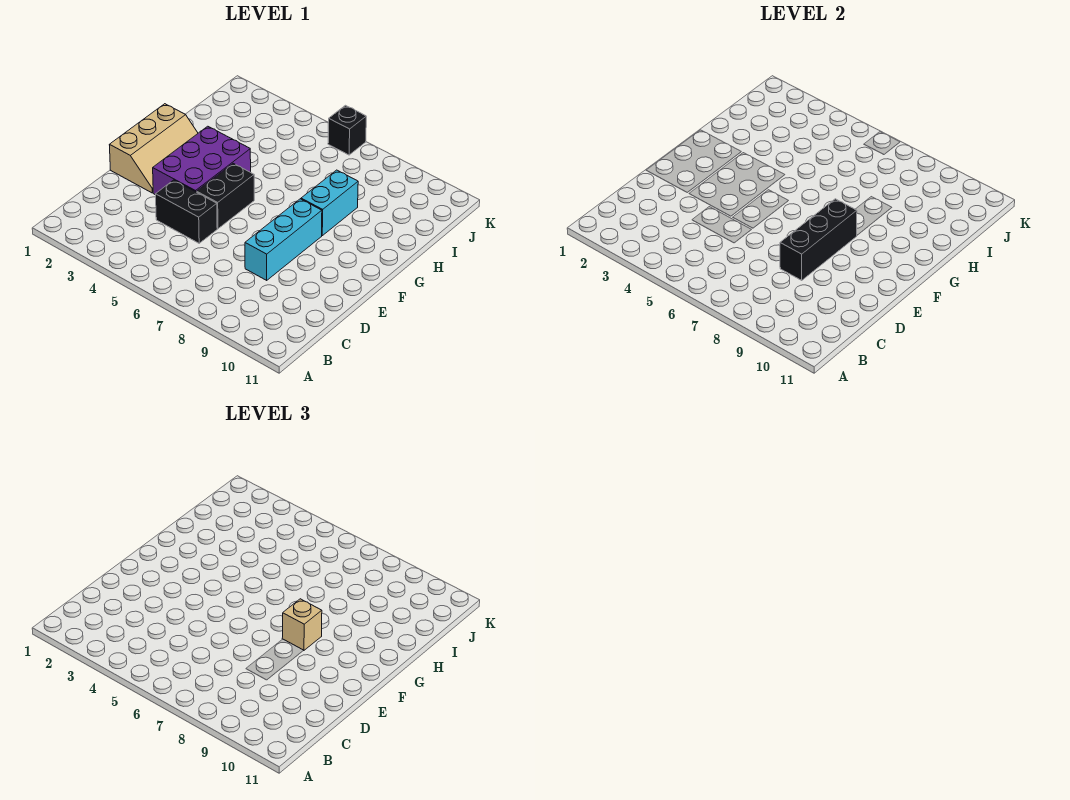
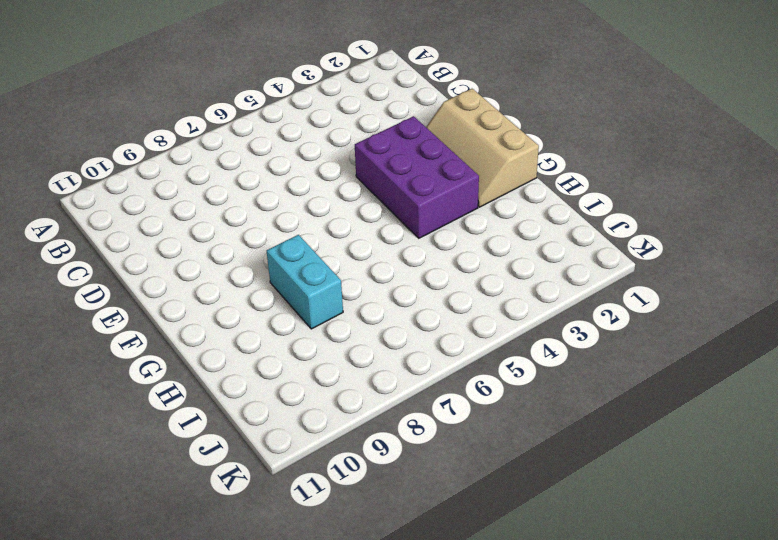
none -> black 1x2 brick [156,180,217,243]
none -> cyan 1x3 brick [245,199,322,280]

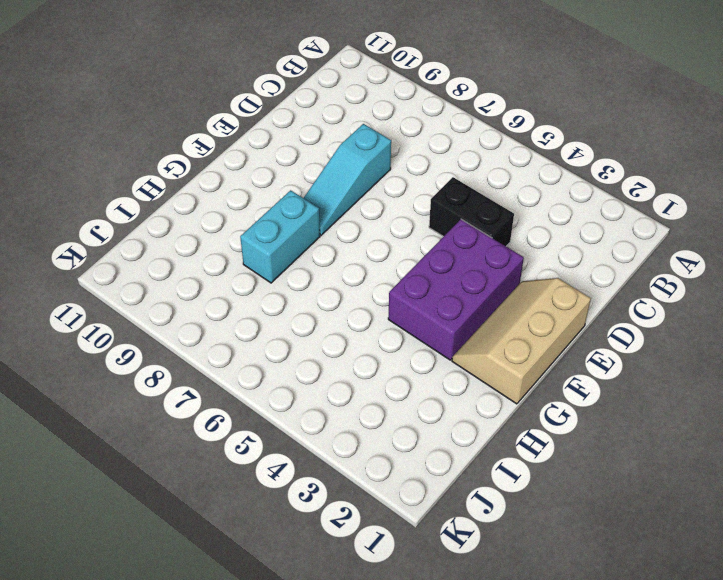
cyan 1x3 slope [304,124,391,235] -> cyan 1x3 brick [245,199,322,280]
none -> black 1x2 brick [197,163,254,229]
none -> black 1x1 brick [328,105,366,155]

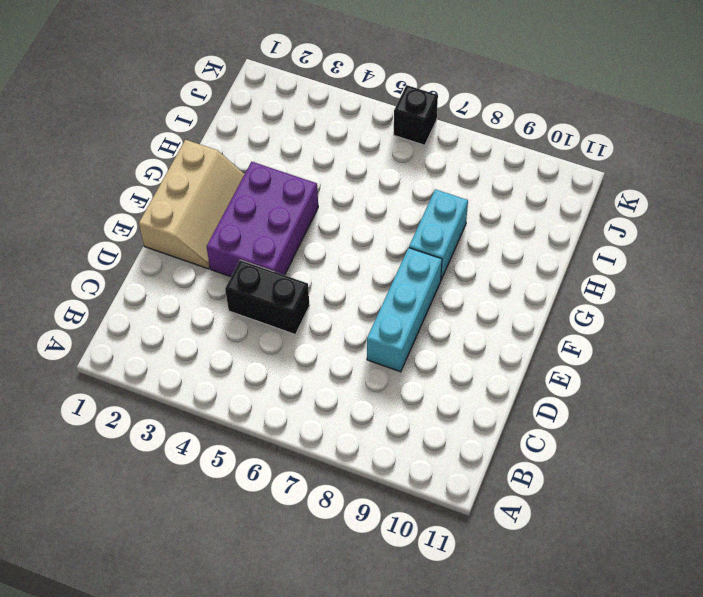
none -> black 1x2 brick [197,163,254,229]
none -> black 1x3 brick [780,199,857,280]

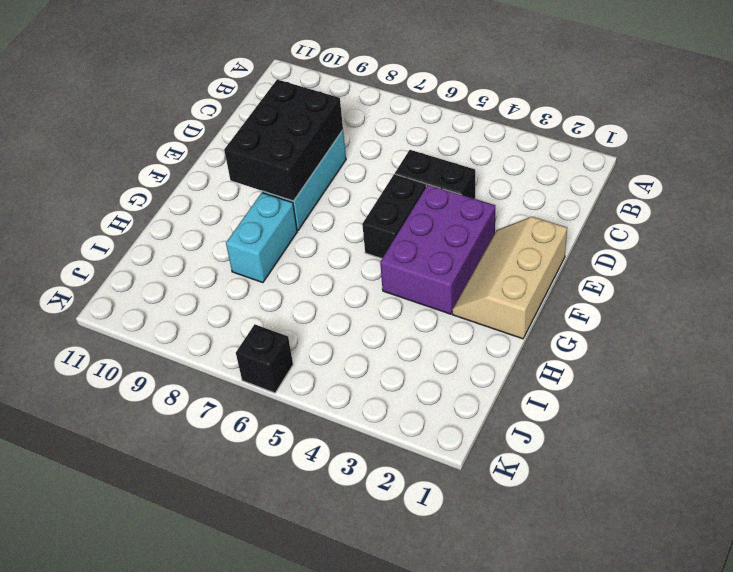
black 2x3 brick [224,79,343,201] -> black 1x3 brick [780,199,857,280]
none -> tan 1x1 brick [282,599,322,650]

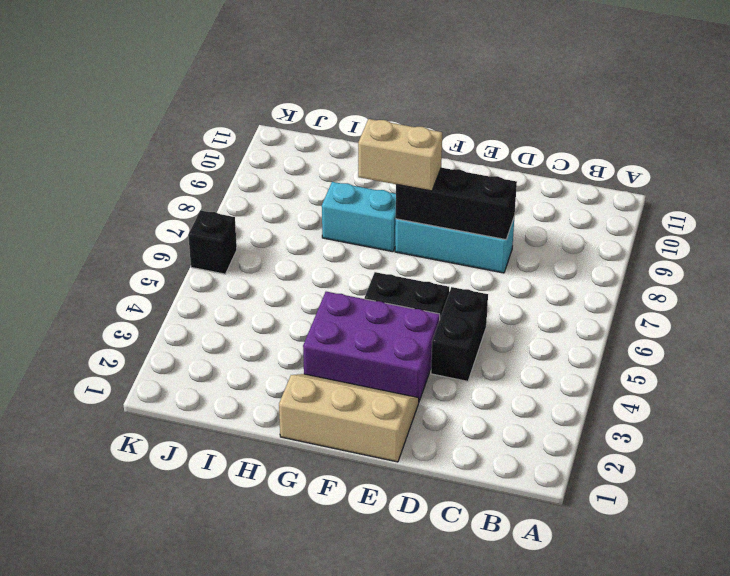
tan 1x2 brick [358,119,442,191] -> tan 1x1 brick [282,599,322,650]

